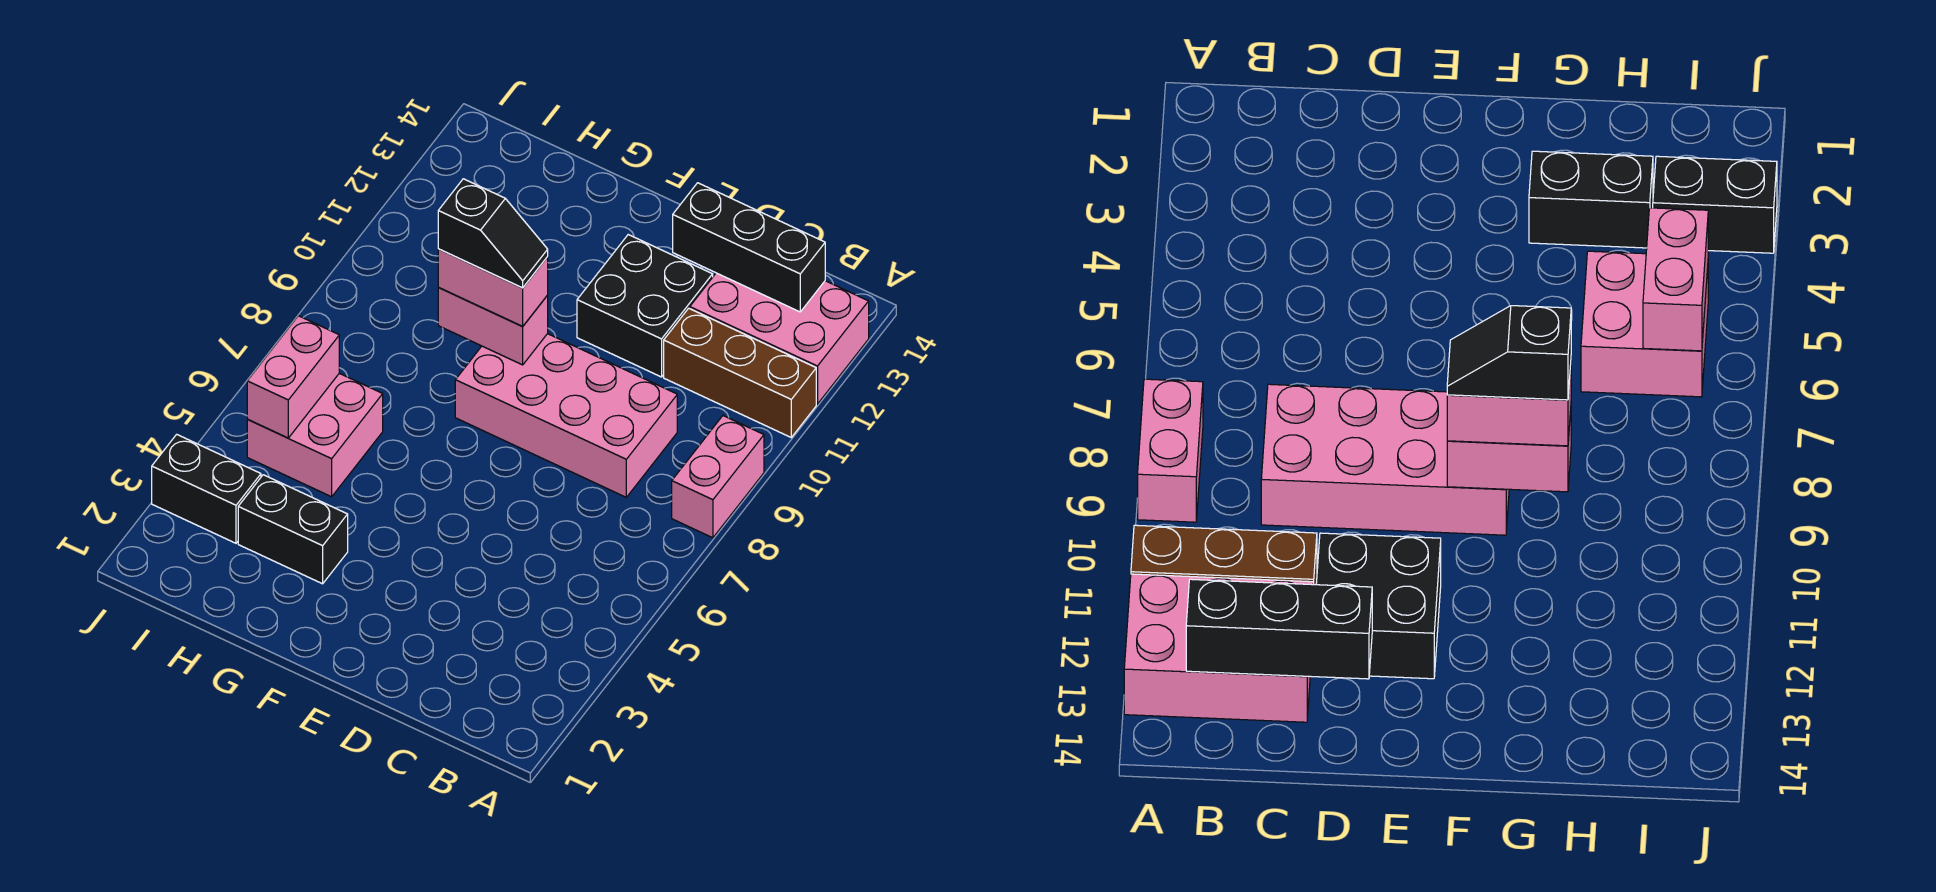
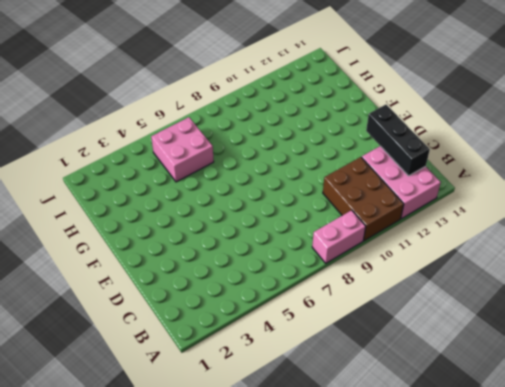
brown 2x3 brick [323,157,404,241] -> brown 1x3 brick [664,308,816,437]
none -> pink 2x4 brick [455,334,677,497]
none -> black 2x2 brick [577,235,713,377]
none -> black 1x2 brick [238,475,348,584]

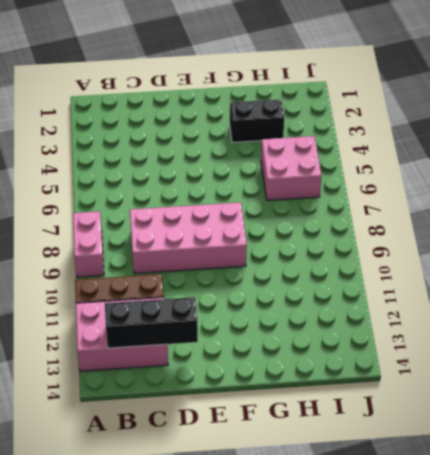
none -> black 2x2 brick [577,235,713,377]
none -> black 1x2 brick [152,434,261,543]
none -> pink 1x2 brick [438,288,548,365]

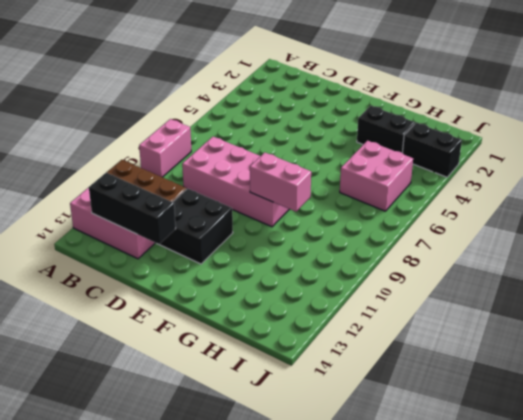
none -> pink 1x2 brick [247,316,339,438]
none -> pink 1x2 brick [438,249,548,326]
none -> black 1x2 slope [438,179,548,288]

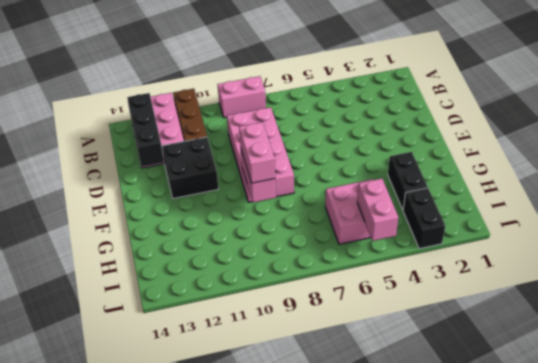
pink 1x2 brick [357,178,398,241] -> pink 1x2 brick turned to [247,316,339,438]
none -> black 1x2 slope [438,179,548,288]

